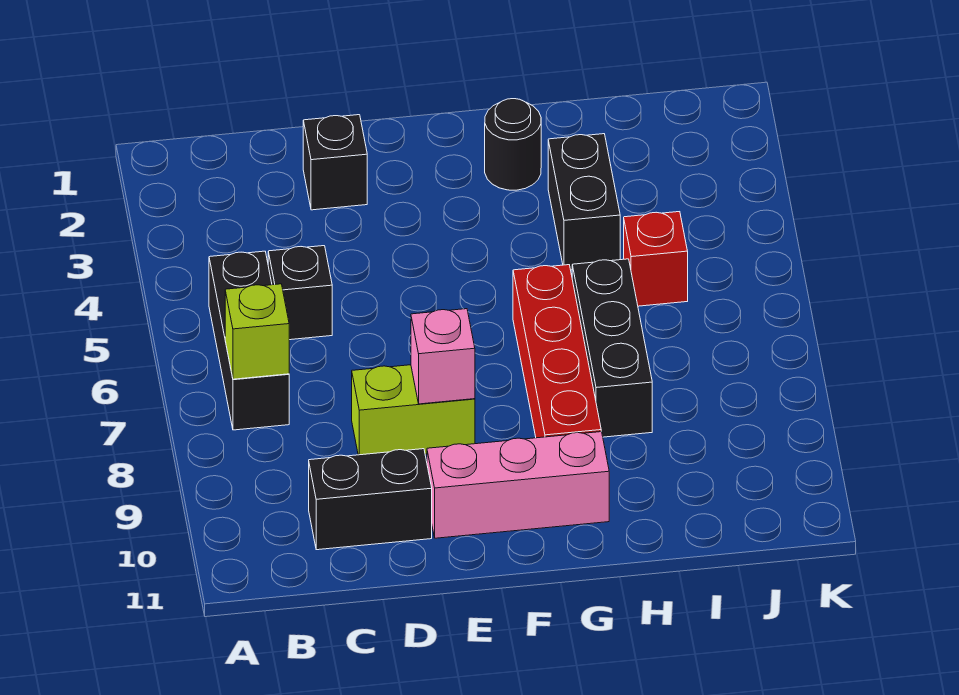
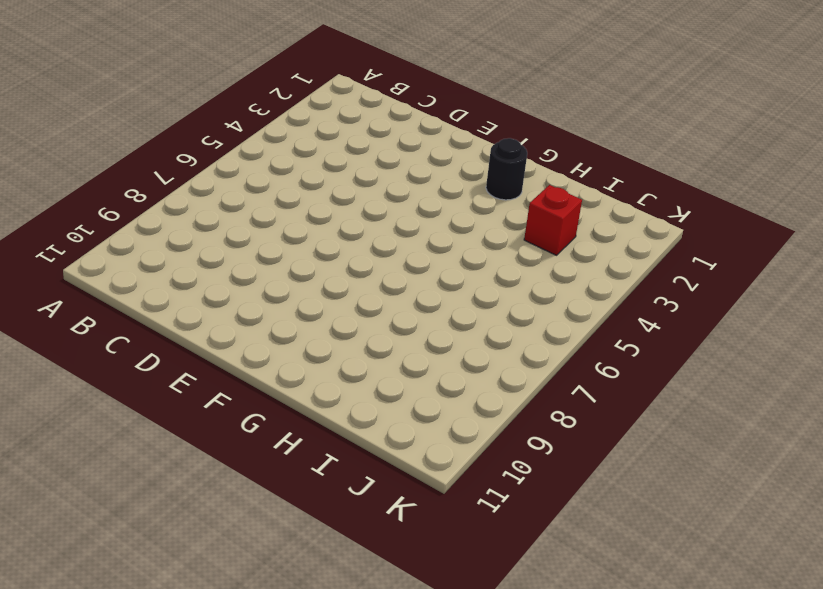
red 1x1 brick [524,185,582,255] -> red 1x1 brick moved to [624,212,688,306]
none -> black 1x3 brick [209,251,289,430]
none -> black 1x1 brick [268,246,332,340]
none -> black 1x2 brick [309,449,432,550]

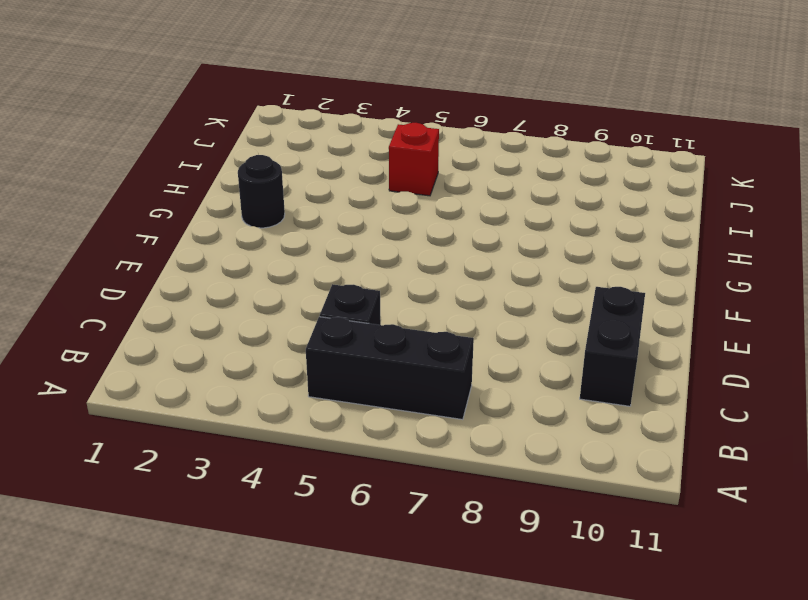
none -> black 1x1 brick [303,115,367,210]
none -> lime 1x2 brick [352,365,475,455]
none -> pink 1x3 brick [427,432,609,538]

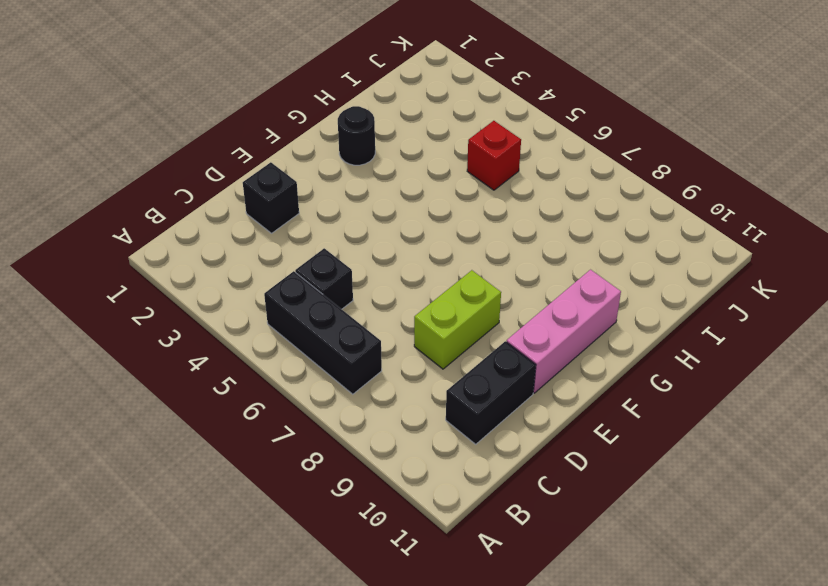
none -> red 1x4 brick [513,265,601,438]
none -> black 1x2 brick [548,134,620,270]
none -> black 1x3 brick [572,259,652,437]

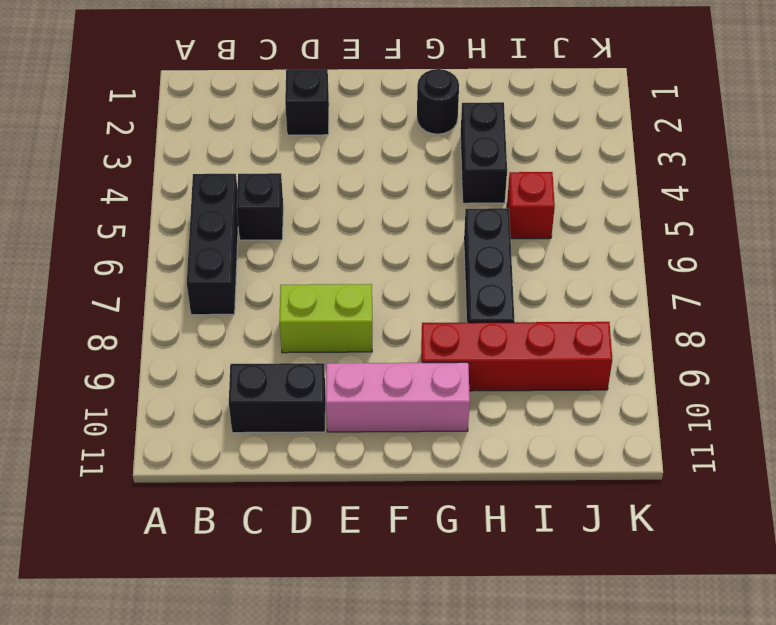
red 1x4 brick [421,322,612,391] -> red 1x4 brick turned to [513,265,601,438]
none -> lime 1x1 brick [225,284,289,379]
none -> pink 1x1 brick [411,309,475,404]

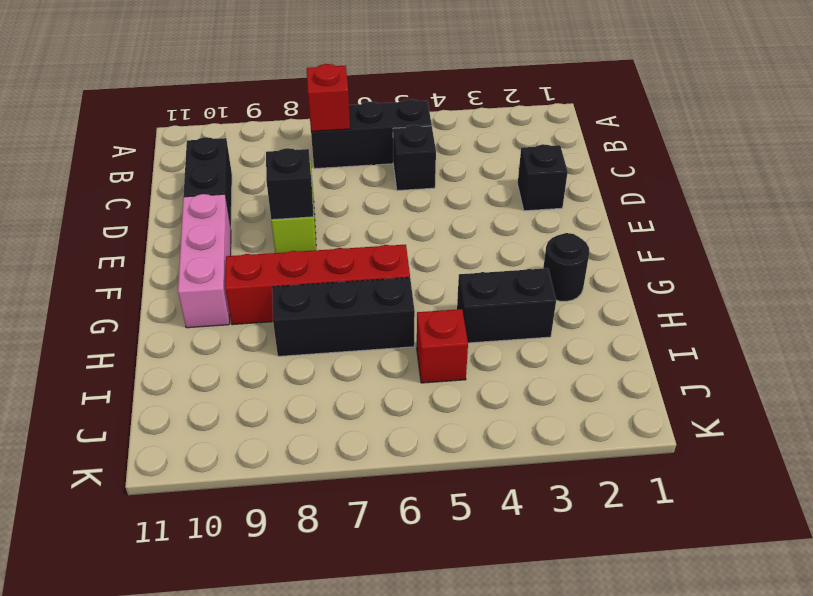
red 1x1 brick [307,64,350,131] -> lime 1x1 brick [225,284,289,379]
black 1x1 brick [266,148,314,220] -> pink 1x1 brick [411,309,475,404]

